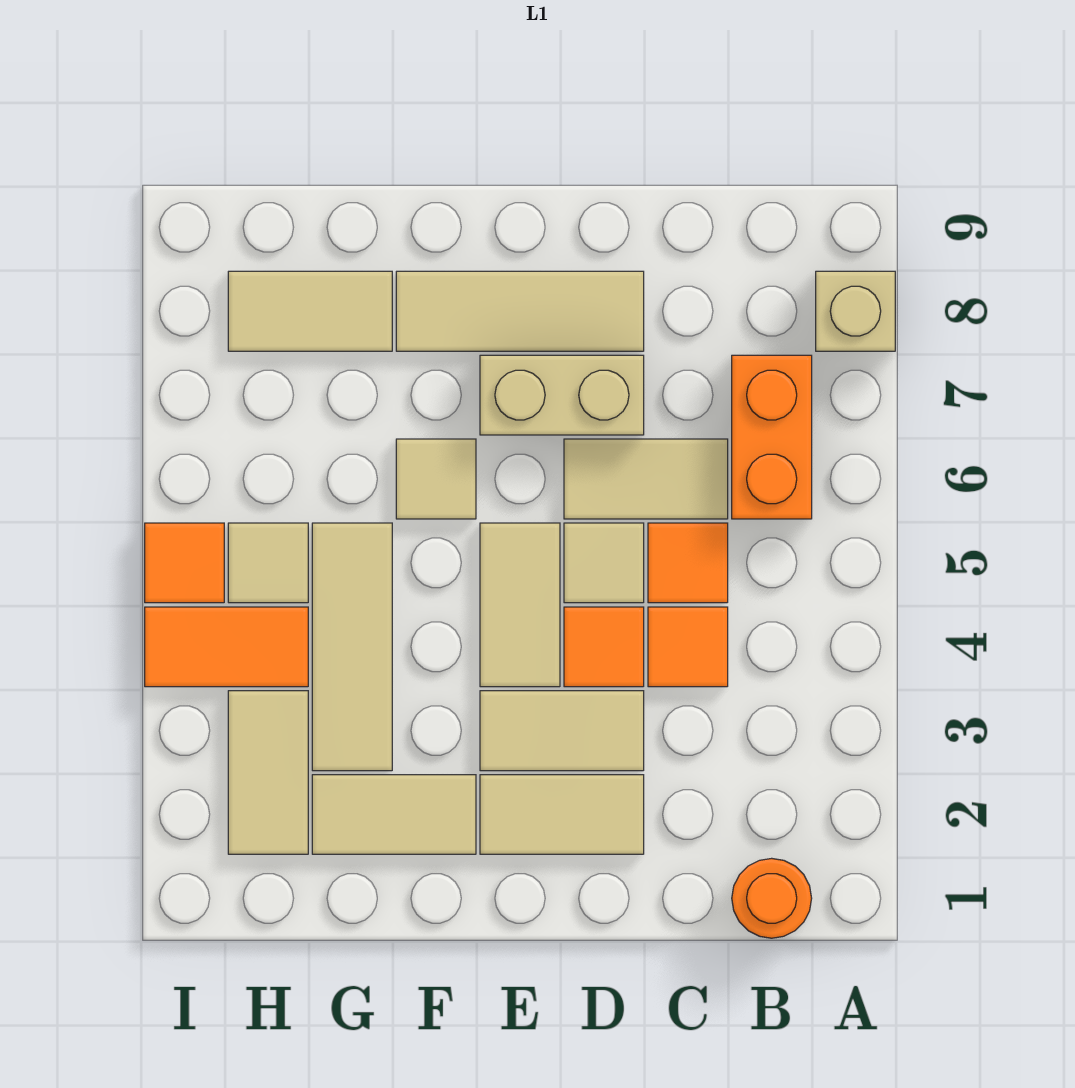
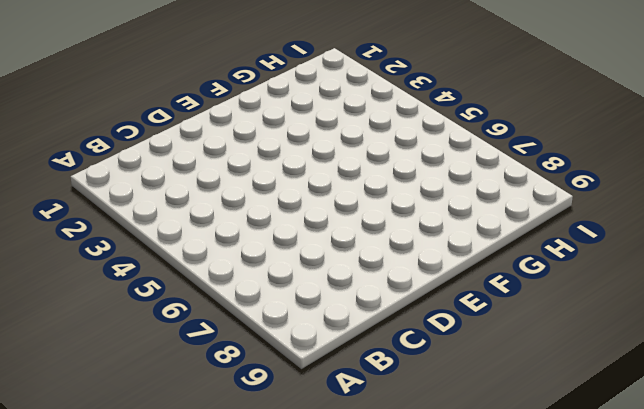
none -> tan 1x1 brick [816,271,895,351]
none -> orange 1x1 round brick [732,858,812,938]
none -> orange 1x2 brick [732,355,812,519]

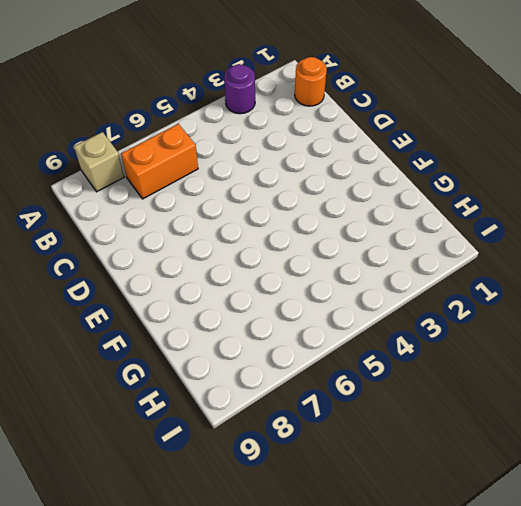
purple 1x1 round brick [224,64,255,114] -> none
none -> orange 1x1 tile [648,607,728,687]
none -> orange 1x1 tile [648,523,728,603]
none -> tan 1x2 tile [564,439,728,519]

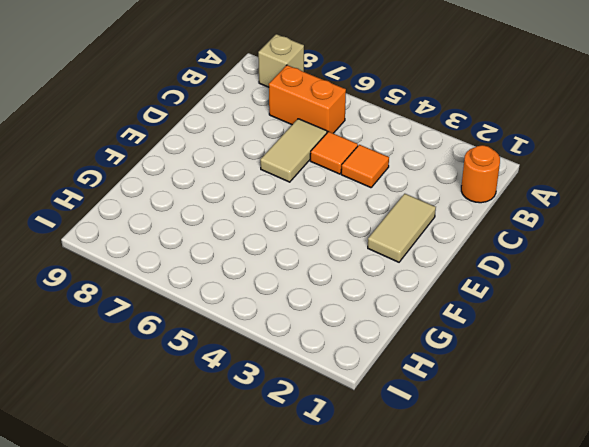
none -> tan 1x2 tile [480,691,644,771]
none -> orange 1x1 tile [564,607,644,687]
none -> tan 1x1 tile [564,523,644,603]

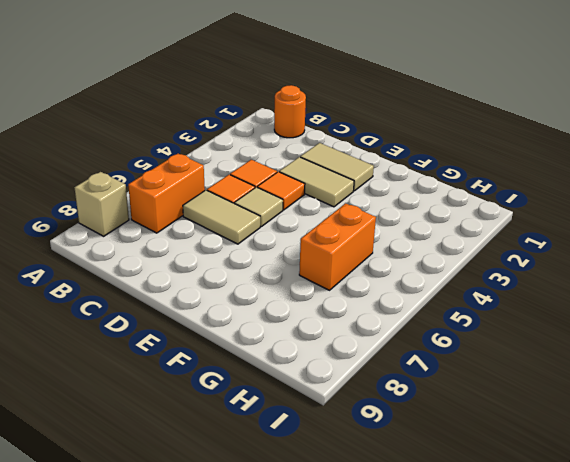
orange 1x2 brick [299,203,376,290] -> tan 1x3 tile [312,523,392,771]
none -> tan 1x2 brick [480,355,644,435]
none -> tan 1x3 tile [396,271,644,351]
none -> tan 1x2 tile [480,523,560,687]

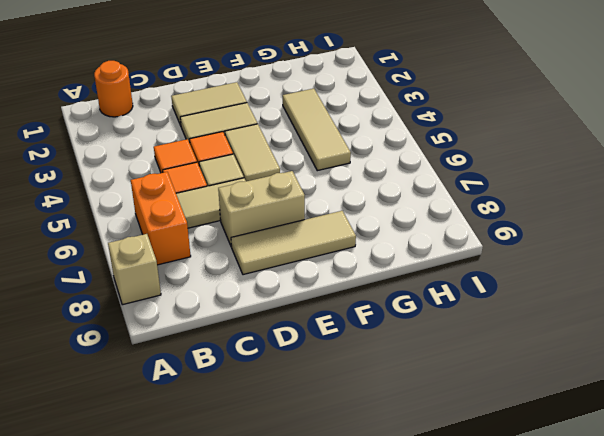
none -> tan 1x2 tile [312,775,476,854]
none -> tan 1x1 tile [396,439,476,519]
none -> tan 1x2 tile [228,271,392,351]

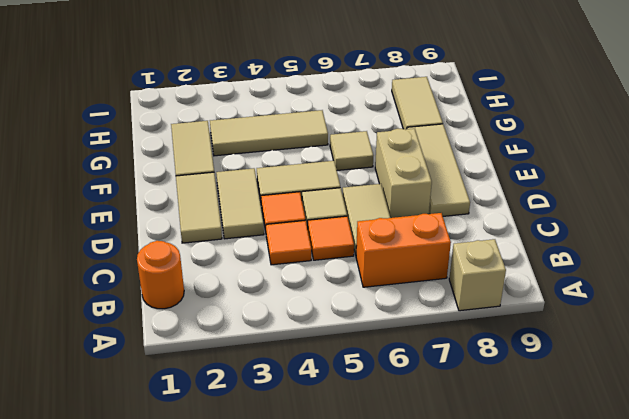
none -> tan 1x2 tile [228,691,308,854]
none -> orange 1x2 tile [145,607,308,687]
none -> tan 1x1 tile [228,523,308,603]

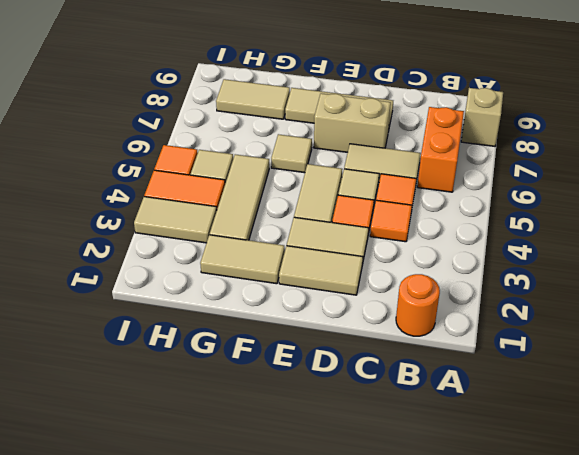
tan 1x2 tile [134,197,217,243] -> tan 1x2 tile turned to [228,691,308,854]

